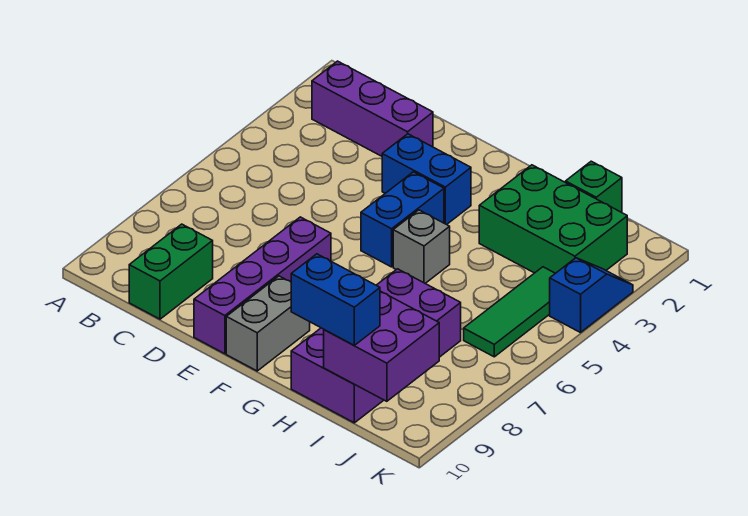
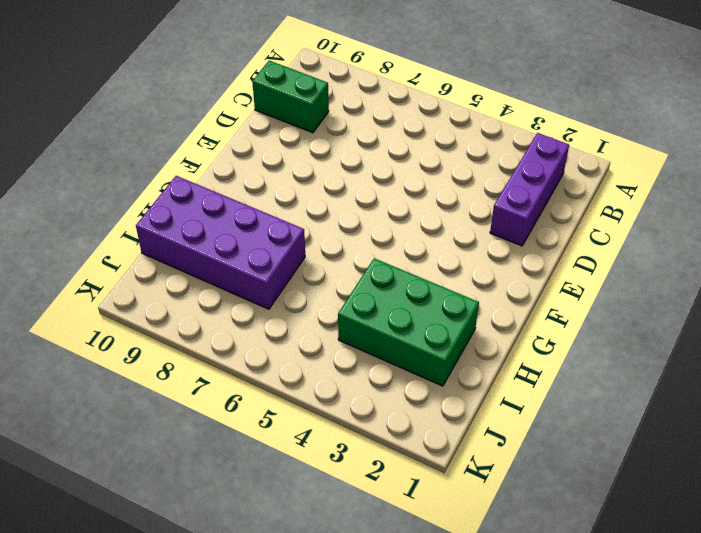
green 2x3 brick [338,258,479,386] -> green 2x3 brick turned to [479,165,627,273]
none -> blue 1x2 brick [382,134,471,225]
none -> purple 1x4 brick [194,217,331,354]
none -> blue 1x2 brick [361,172,444,267]

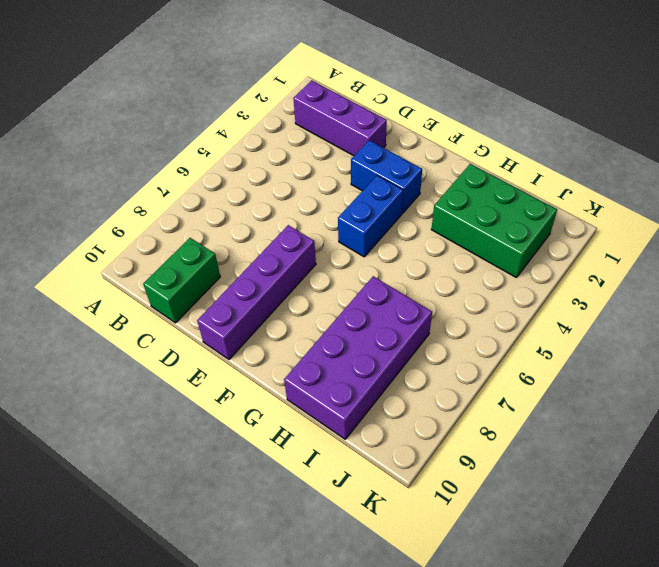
none -> grey 1x2 brick [226,276,310,371]
none -> grey 1x1 brick [393,210,450,283]
none -> green 1x1 brick [566,161,622,212]

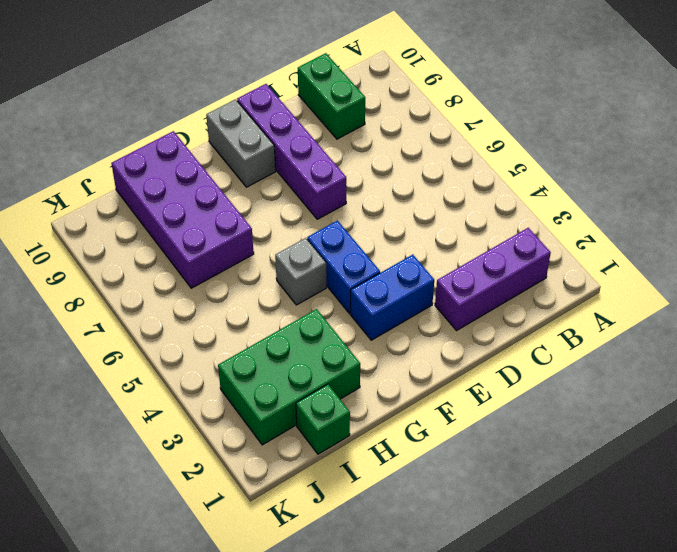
none -> green 1x3 tile [464,267,555,357]
none -> blue 1x2 slope [550,258,633,333]
none -> purple 2x2 brick [324,291,439,401]

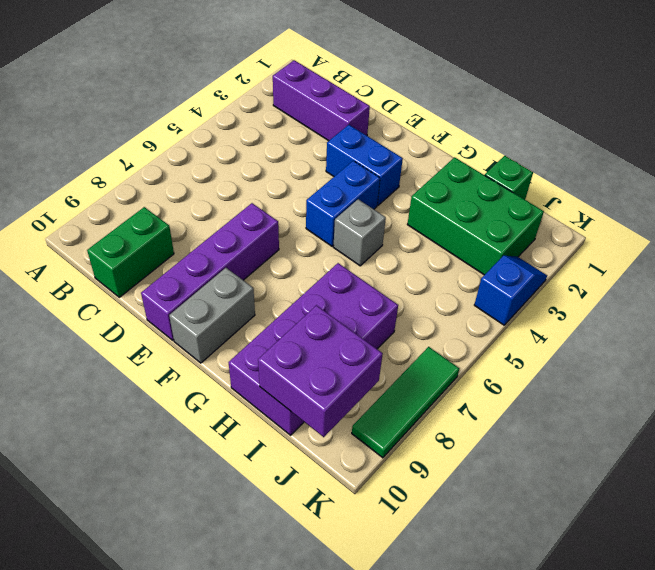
green 1x3 tile [352,347,460,458] -> green 1x3 tile moved to [464,267,555,357]
none -> blue 1x2 brick [291,254,380,345]

